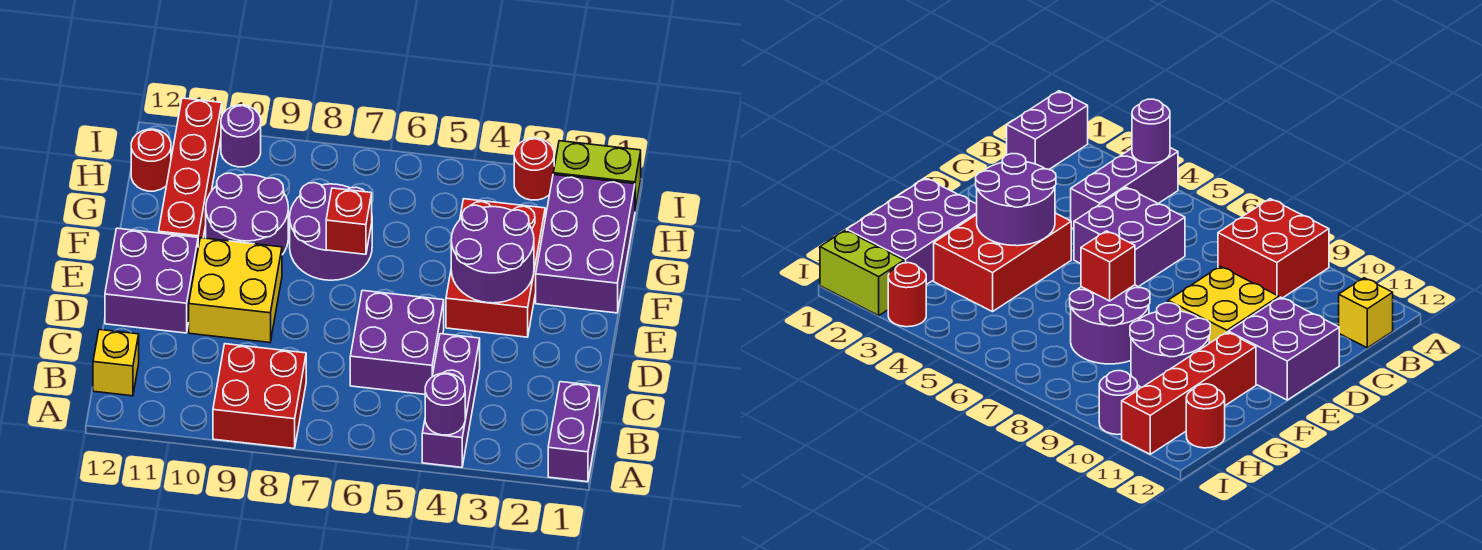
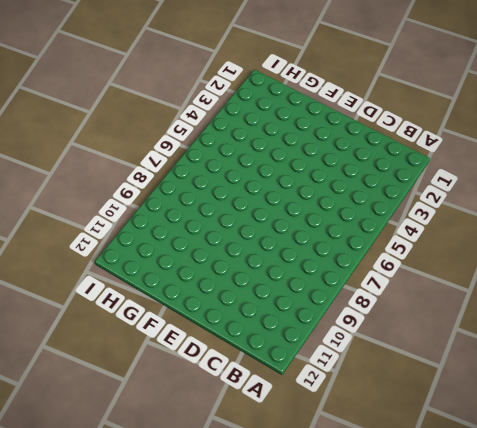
none -> purple 1x2 brick [548,382,600,482]
none -> purple 1x3 brick [422,334,480,467]
none -> red 2x2 brick [213,344,306,448]

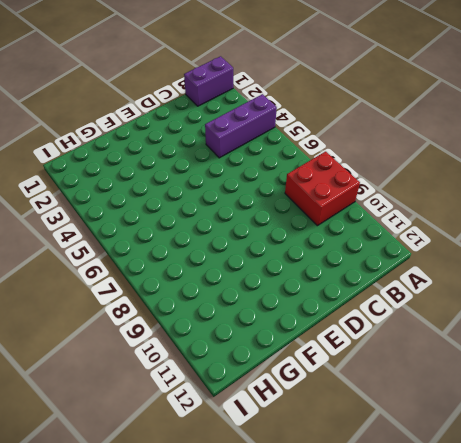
none -> yellow 1x1 brick [93,330,139,396]
none -> purple 2x2 brick [350,290,444,394]
none -> yellow 2x2 brick [189,238,282,343]

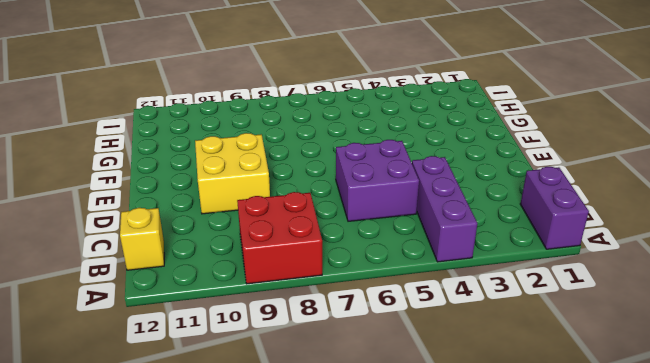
none -> purple 2x2 brick [105,228,198,333]
none -> red 2x3 brick [446,199,545,337]
none -> purple 2x3 brick [536,174,635,313]

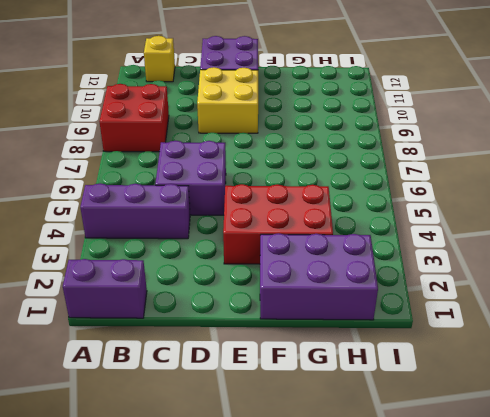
none -> purple 2x2 round brick [290,183,372,280]
none -> purple 2x2 round brick [206,173,288,255]
none -> red 1x4 brick [159,98,222,247]

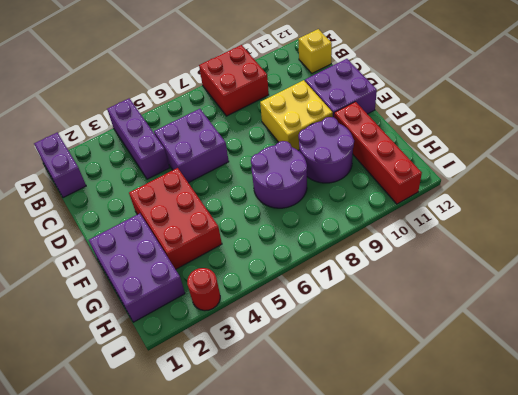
none -> red 1x1 round brick [131,129,171,191]
none -> lime 1x2 brick [553,141,641,210]
none -> purple 1x1 round brick [221,105,261,167]

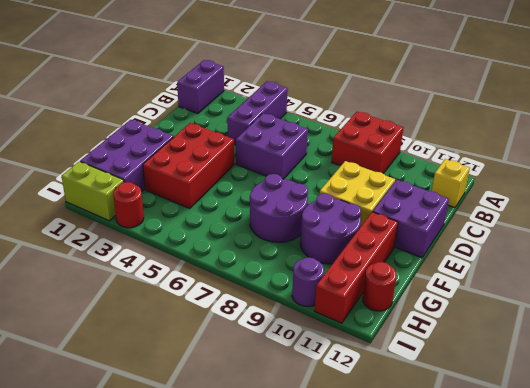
none -> purple 1x1 round brick [425,373,465,435]
none -> purple 2x2 round brick [451,205,534,303]
none -> red 1x1 brick [326,188,372,254]

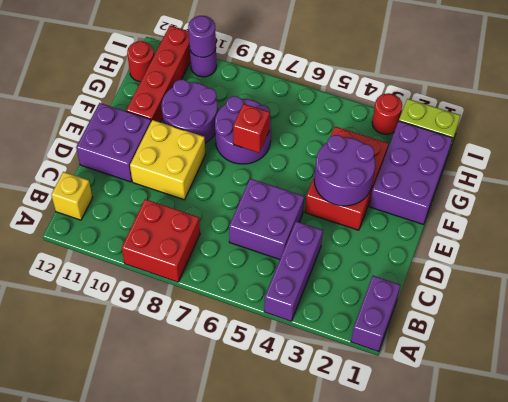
purple 1x1 round brick [188,16,216,57] -> purple 1x1 round brick moved to [425,373,465,435]

